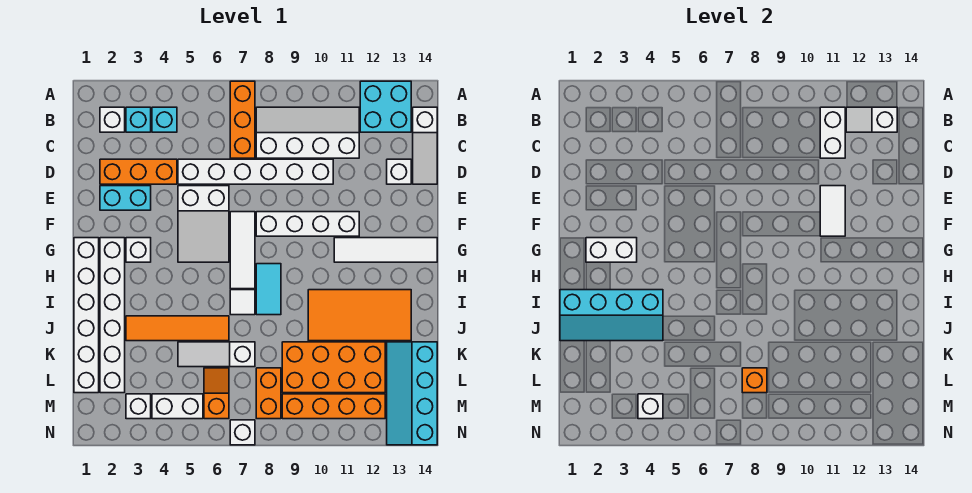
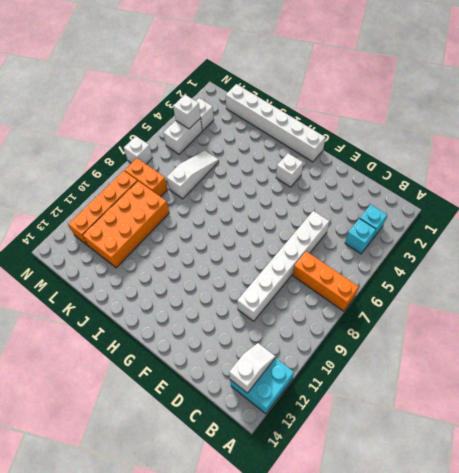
none -> white 1x1 brick [100,107,125,132]
none -> white 2x4 slope [256,107,359,158]
none -> white 1x3 slope [413,107,437,184]
none -> orange 1x3 brick [100,159,177,184]

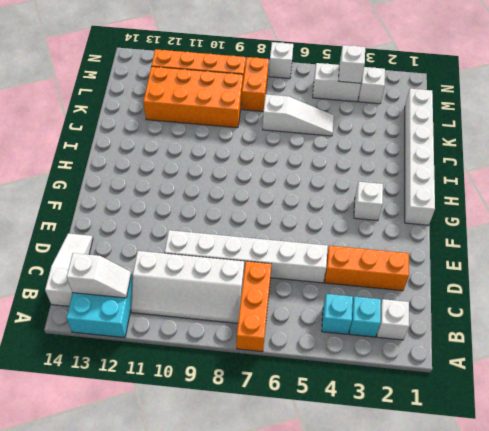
none -> white 1x1 brick [387,159,411,184]
none -> cyan 1x2 brick [100,186,151,210]
none -> white 2x3 slope [178,186,229,262]
none -> white 1x3 tile [230,212,255,289]

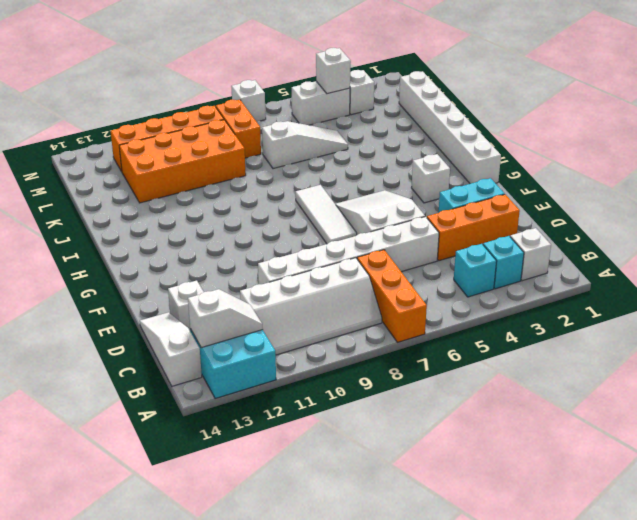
none -> white 1x4 brick [256,212,359,236]
none -> white 1x6 brick [100,238,125,393]
none -> white 1x4 tile [334,238,437,262]
none -> cyan 1x2 tile [256,264,281,315]

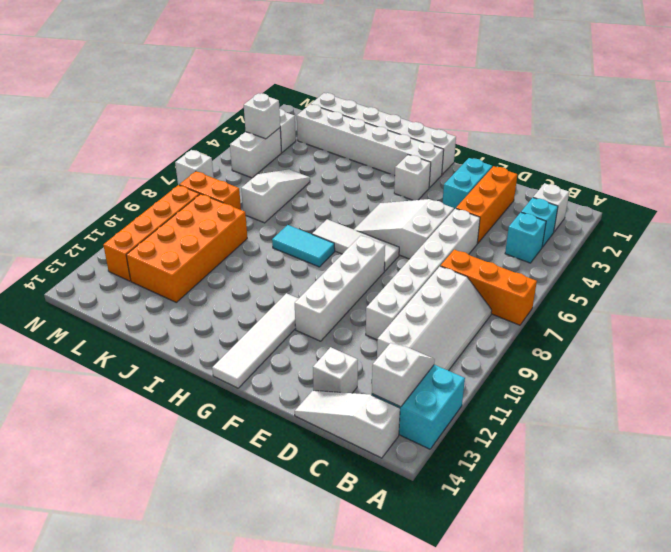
none -> white 1x1 tile [230,290,255,315]
none -> orange 2x4 tile [308,290,411,341]
none -> orange 1x4 tile [126,316,229,341]
none -> cyan 2x4 slope [387,342,437,445]

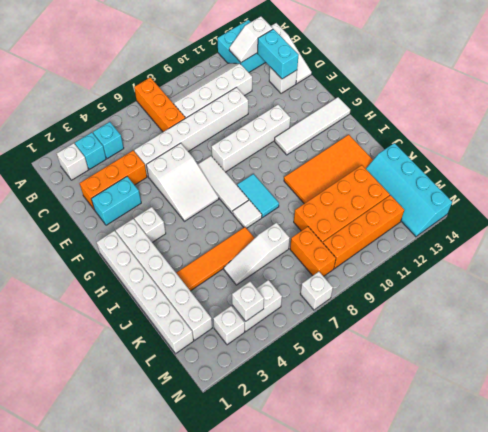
cyan 1x2 brick [258,29,298,79] -> none
none -> orange 1x2 slope [204,368,229,419]
none -> white 1x2 brick [820,107,845,158]
none -> white 1x2 tile [820,186,845,236]
none -> white 1x2 brick [586,238,637,262]

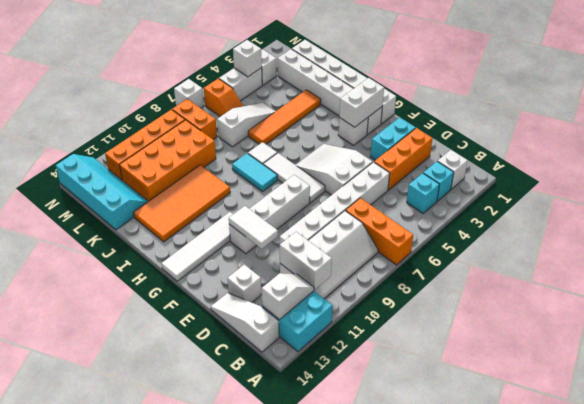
none -> cyan 2x4 slope [560,290,663,341]
none -> orange 1x1 brick [742,368,767,393]

